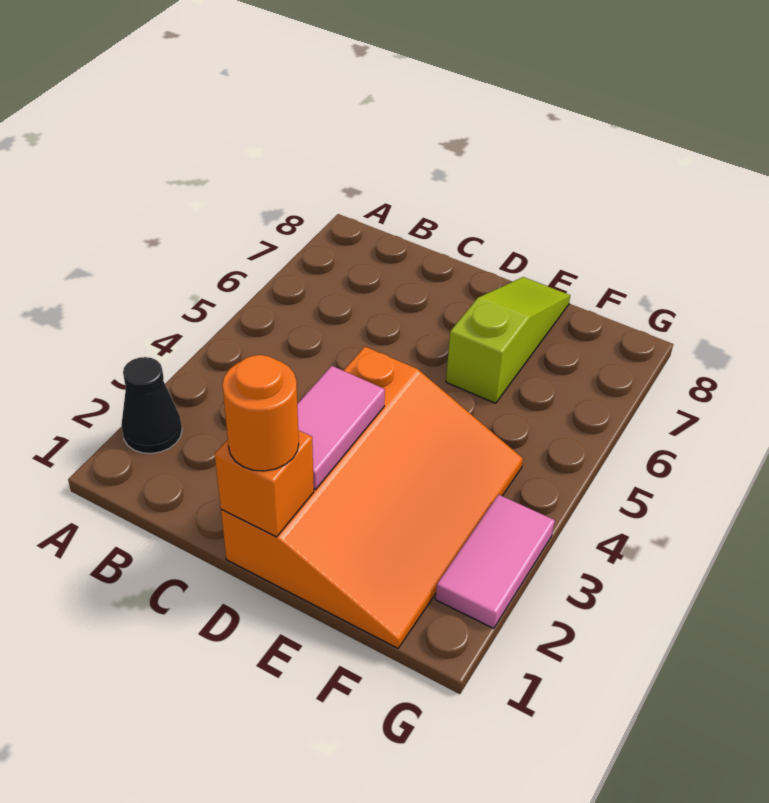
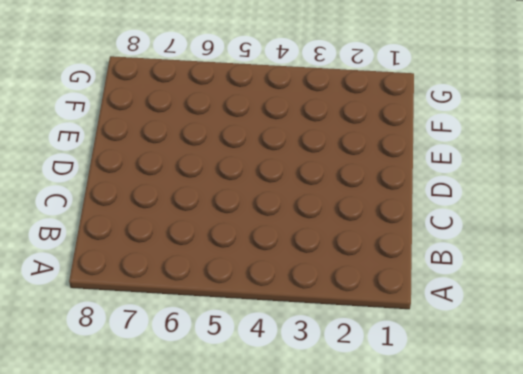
none -> black 1x1 cone [121,357,182,453]
none -> orange 3x4 slope [221,347,523,648]

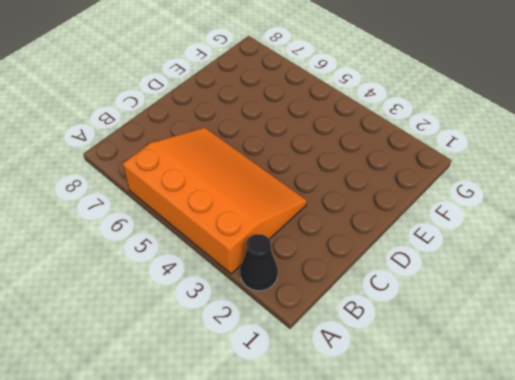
orange 3x4 slope [123,127,307,274] -> orange 3x4 slope moved to [221,347,523,648]
none -> lime 1x3 slope [446,277,570,403]
none -> pink 1x2 tile [435,494,555,628]

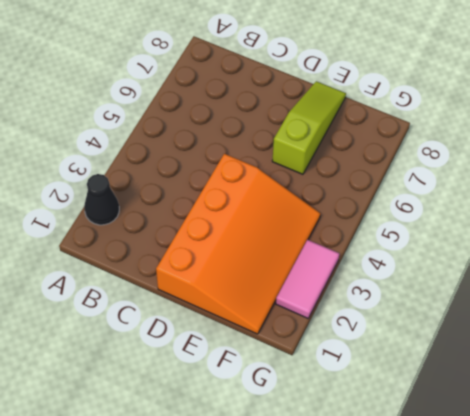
none -> orange 1x1 brick [215,430,314,537]
none -> pink 1x2 tile [297,366,385,490]

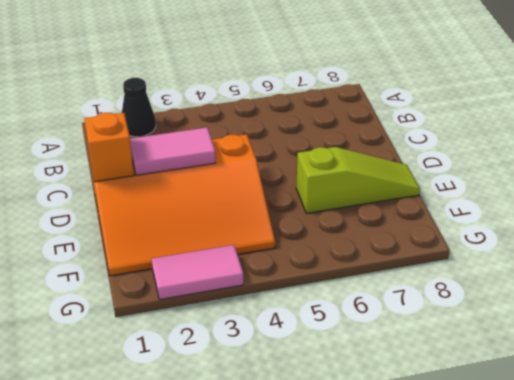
none -> orange 1x1 round brick [222,355,299,471]

